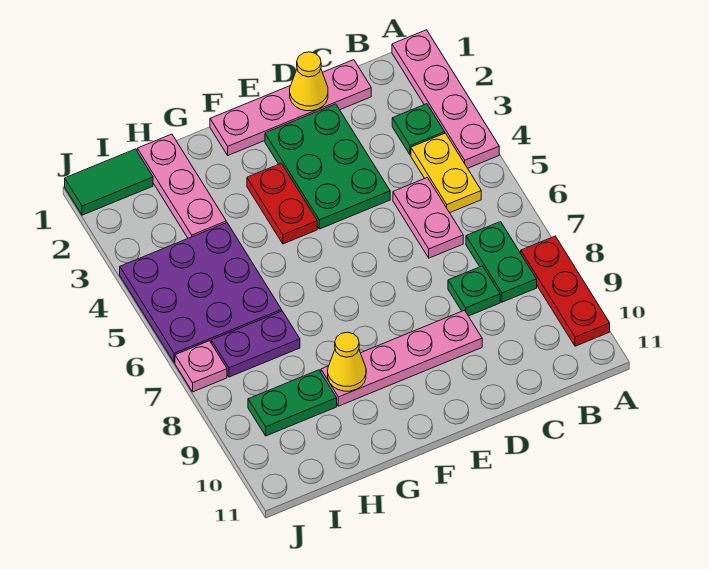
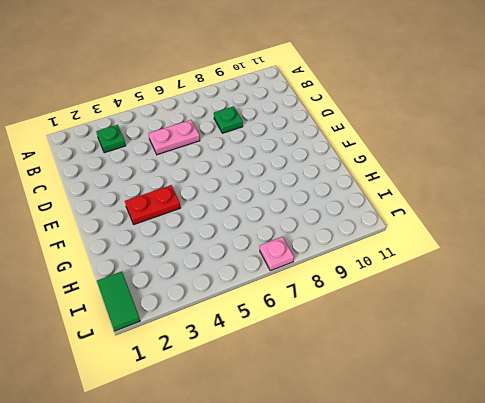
none -> pink 1x4 plate [392,30,499,168]
none -> red 1x3 plate [521,236,610,346]
none -> yellow 1x2 plate [411,133,481,213]

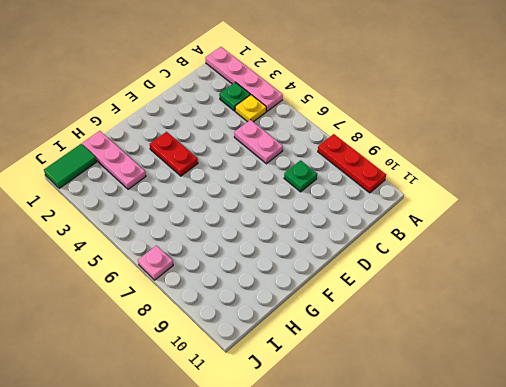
yellow 1x1 plate [235,95,266,122] -> yellow 1x2 plate [411,133,481,213]
none -> green 1x2 plate [466,222,537,302]
none -> pink 1x4 plate [210,60,371,155]
none -> green 2x3 plate [265,104,390,229]

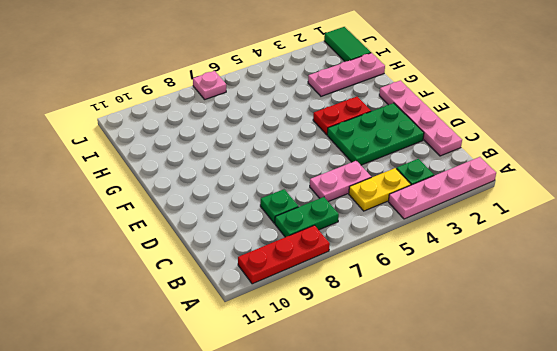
none -> pink 1x4 plate [321,310,482,406]
none -> purple 3x3 plate [120,223,282,363]
none -> purple 1x2 plate [211,311,300,377]

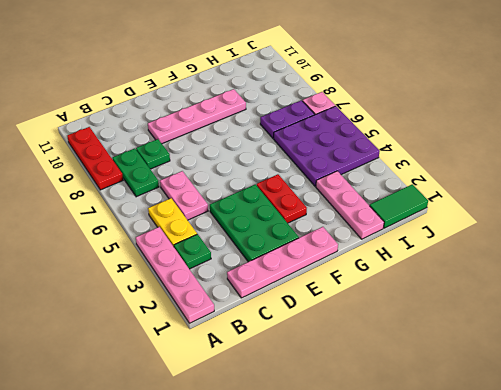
none -> green 1x2 plate [248,370,337,436]
none -> yellow 1x1 cone [290,52,328,111]
none -> yellow 1x1 cone [328,332,366,391]

